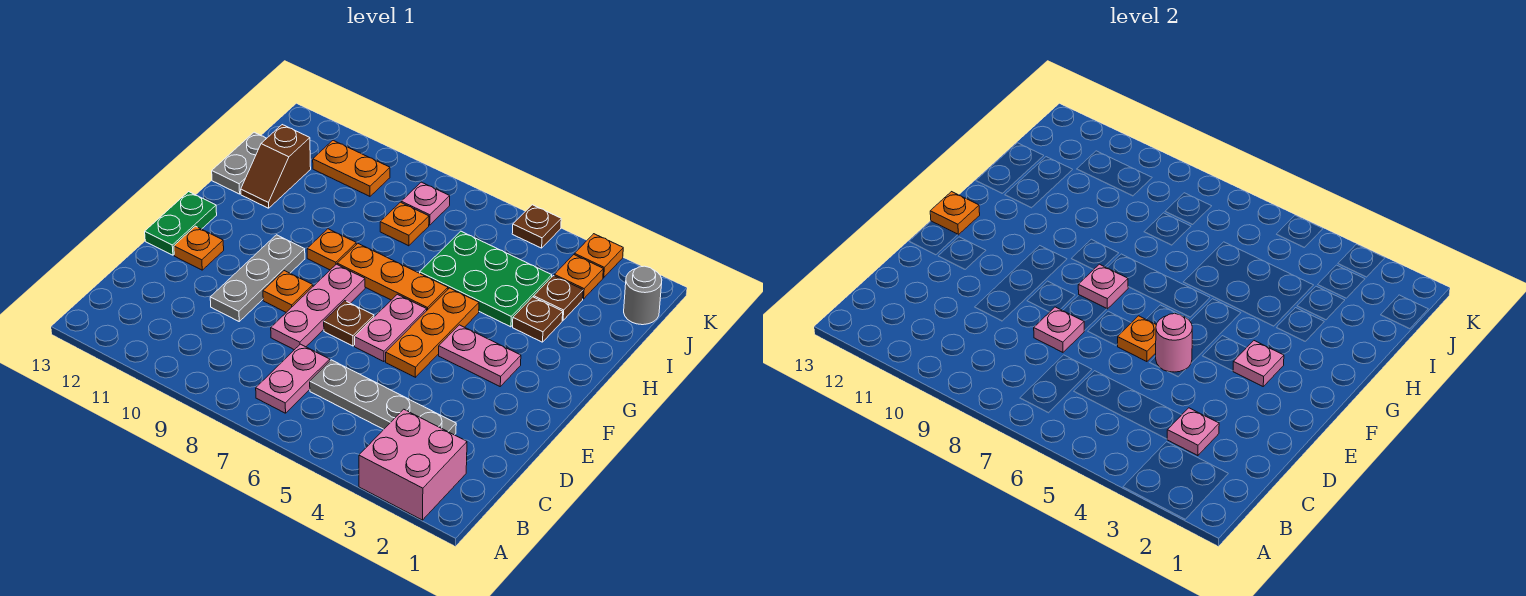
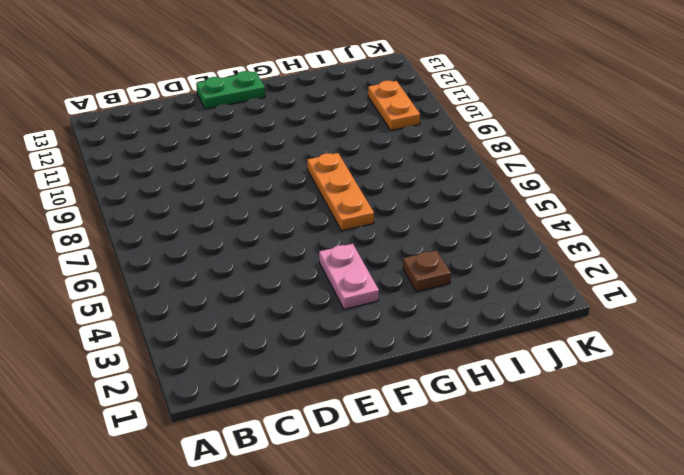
none -> pink 2x2 brick [359,409,467,520]
none -> pink 1x2 plate [256,344,330,413]
none -> grey 1x4 plate [310,360,456,435]
none -> pink 1x3 plate [271,264,365,350]

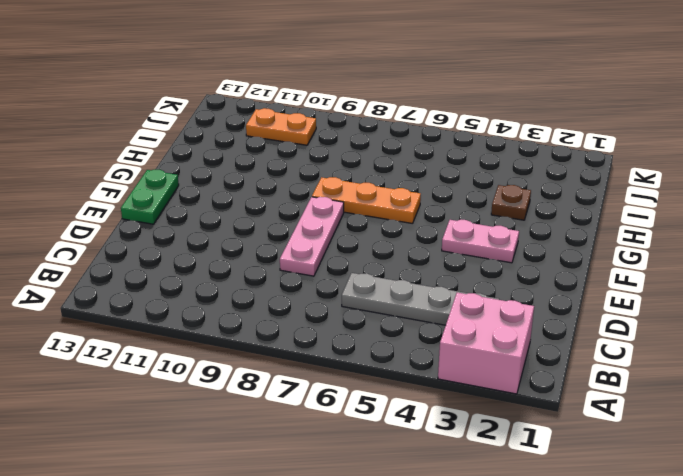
none -> pink 1x2 plate [256,344,330,413]
none -> grey 1x3 plate [210,235,305,321]
none -> orange 1x3 plate [386,288,479,377]
none -> pink 1x2 plate [355,294,427,362]

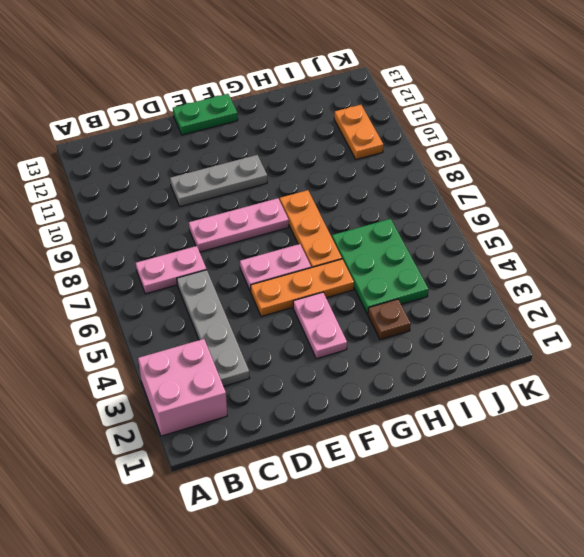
none -> brown 1x1 plate [324,301,374,346]
none -> orange 1x1 plate [263,271,313,312]
none -> orange 1x1 plate [174,226,224,270]
none -> orange 1x1 plate [307,229,356,270]

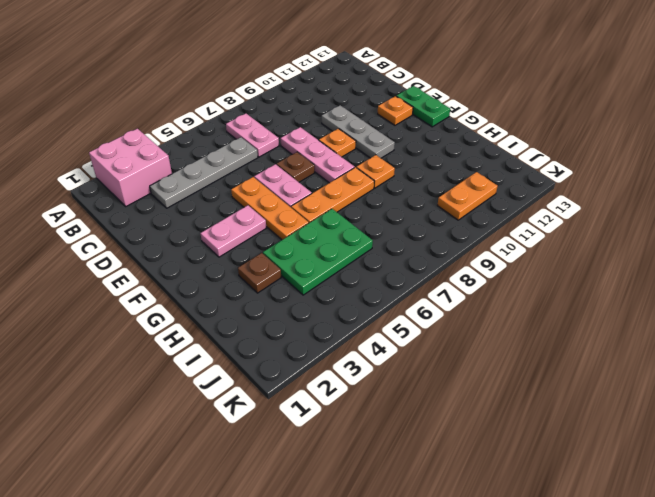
none -> brown 1x2 slope [241,125,311,208]
none -> grey 1x2 plate [212,132,267,194]
none -> brown 1x1 plate [534,276,583,320]
none -> orange 1x1 plate [380,202,429,246]

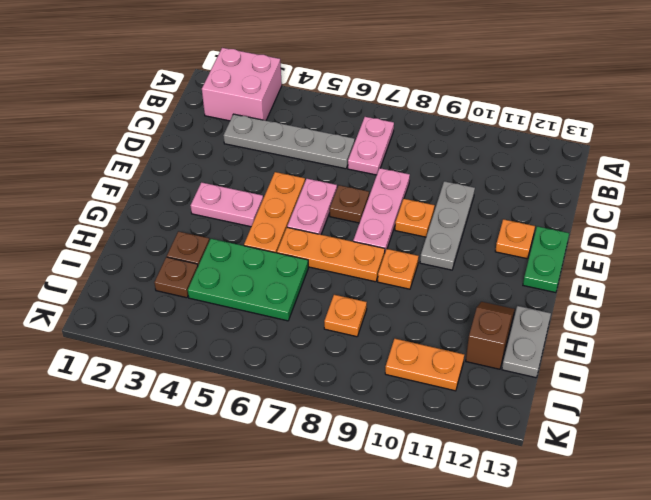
none -> grey 1x1 round brick [624,266,662,325]
none -> orange 1x1 plate [554,255,603,299]
none -> pink 1x1 plate [401,182,450,225]
none -> orange 1x1 plate [575,234,623,278]

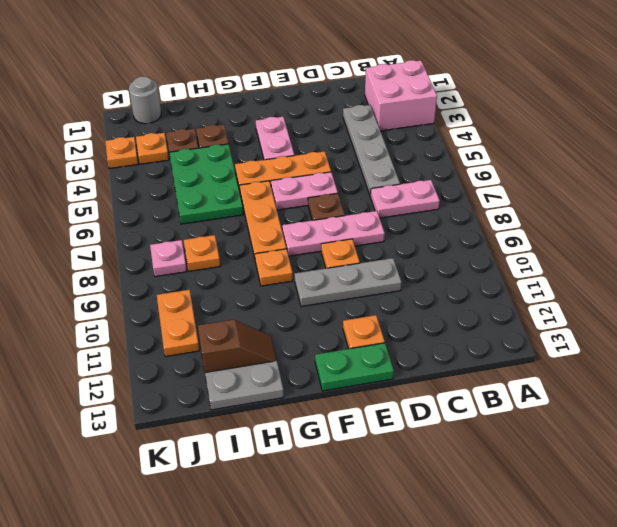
none -> brown 1x1 plate [512,205,561,248]
none -> pink 1x1 plate [1167,408,1219,456]
none -> pink 1x1 plate [1034,307,1084,352]
none -> pink 1x1 round brick [1156,314,1192,372]

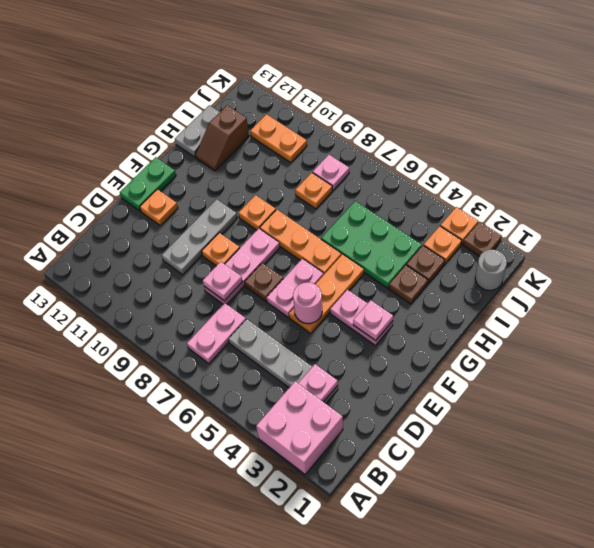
brown 1x1 plate [463,222,502,256] -> brown 1x1 plate moved to [512,205,561,248]
none -> orange 1x1 plate [1118,316,1156,362]
none -> pink 1x1 plate [1078,264,1128,309]
none -> orange 1x1 plate [930,192,980,235]

